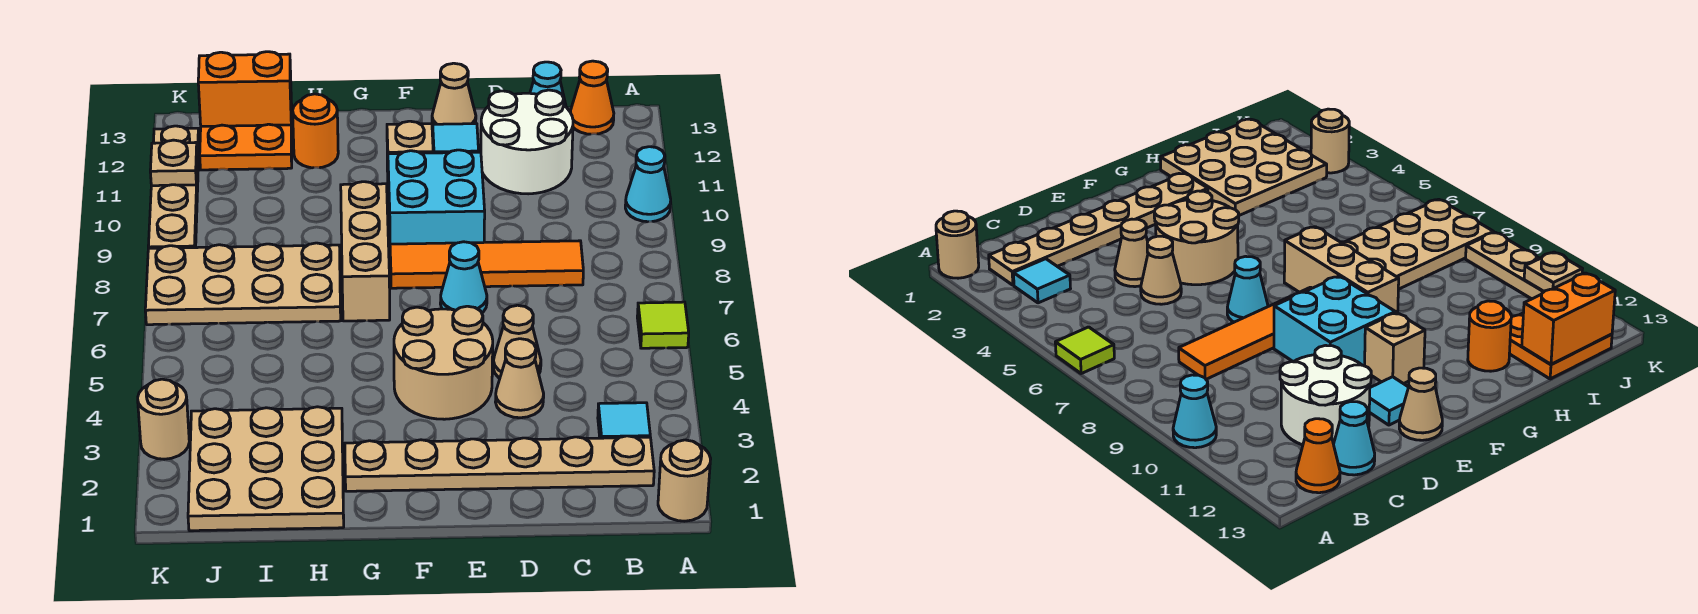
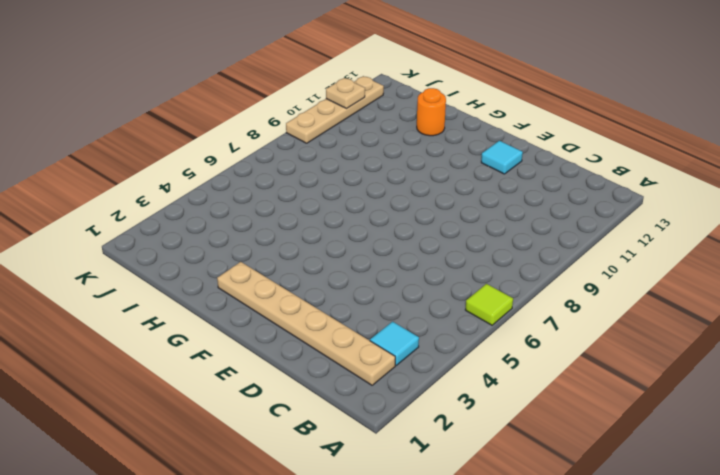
none -> tan 1x1 round brick [658,440,711,521]
none -> cyan 1x1 cone [625,147,671,222]
none -> orange 1x1 cone [570,61,614,134]

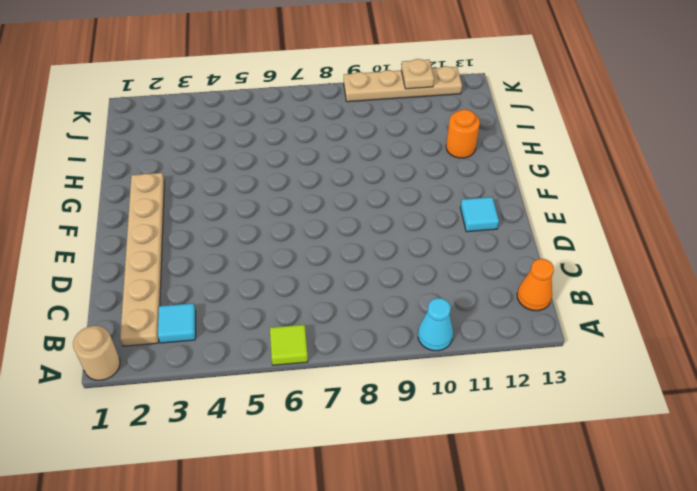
none -> orange 1x4 tile [390,241,583,288]
none -> white 2x2 round brick [481,90,573,194]
none -> cyan 1x1 cone [530,62,566,107]

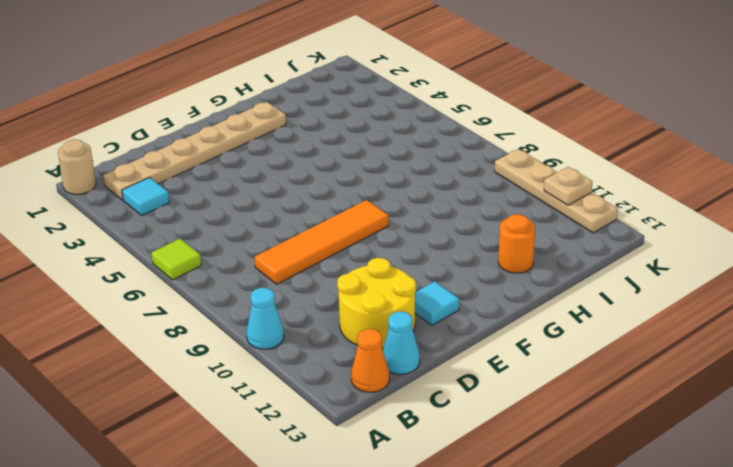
yellow 2x2 round brick [337,258,416,349] -> white 2x2 round brick [481,90,573,194]
none -> tan 1x1 cone [496,339,544,418]
none -> tan 1x1 cone [493,305,541,378]
none -> tan 2x2 round brick [394,306,493,419]

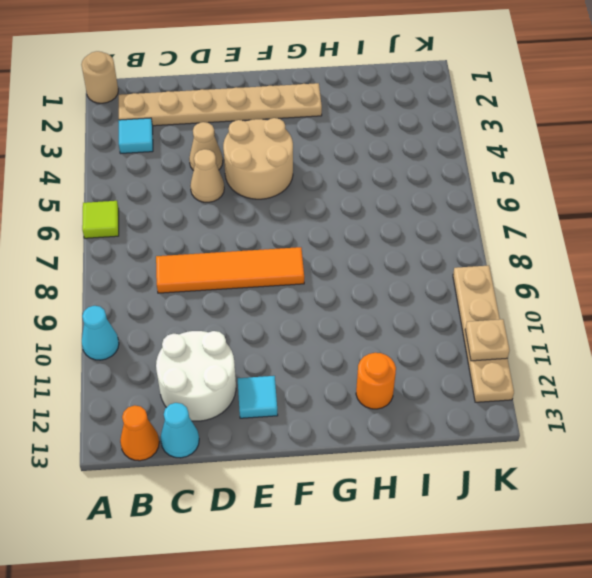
none -> cyan 1x1 cone [440,242,487,313]
none -> cyan 2x2 brick [388,150,485,244]
none -> tan 1x1 cone [432,63,476,125]

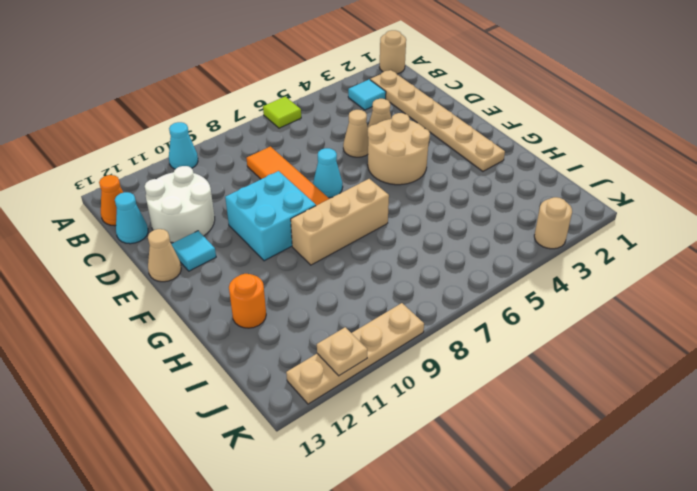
none -> tan 1x1 brick [387,121,433,171]
none -> tan 3x3 plate [188,407,344,531]
none -> tan 2x4 plate [145,243,341,325]

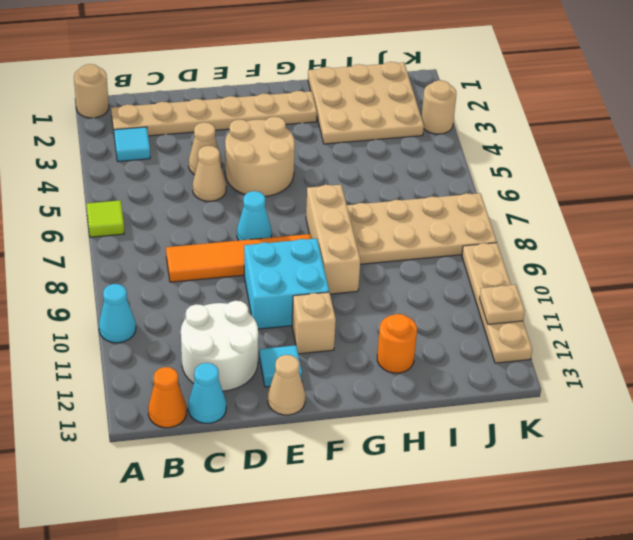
none -> orange 2x2 plate [200,104,292,170]
none -> orange 1x2 brick [198,52,291,126]

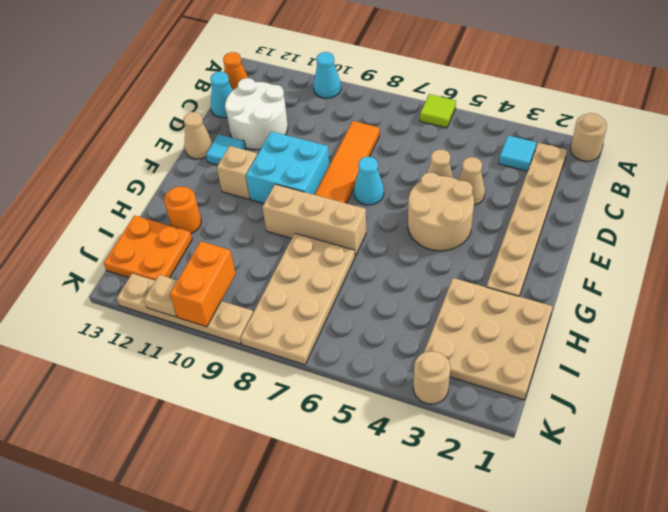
orange 1x2 brick [170,242,236,327] -> orange 1x2 brick moved to [198,52,291,126]

